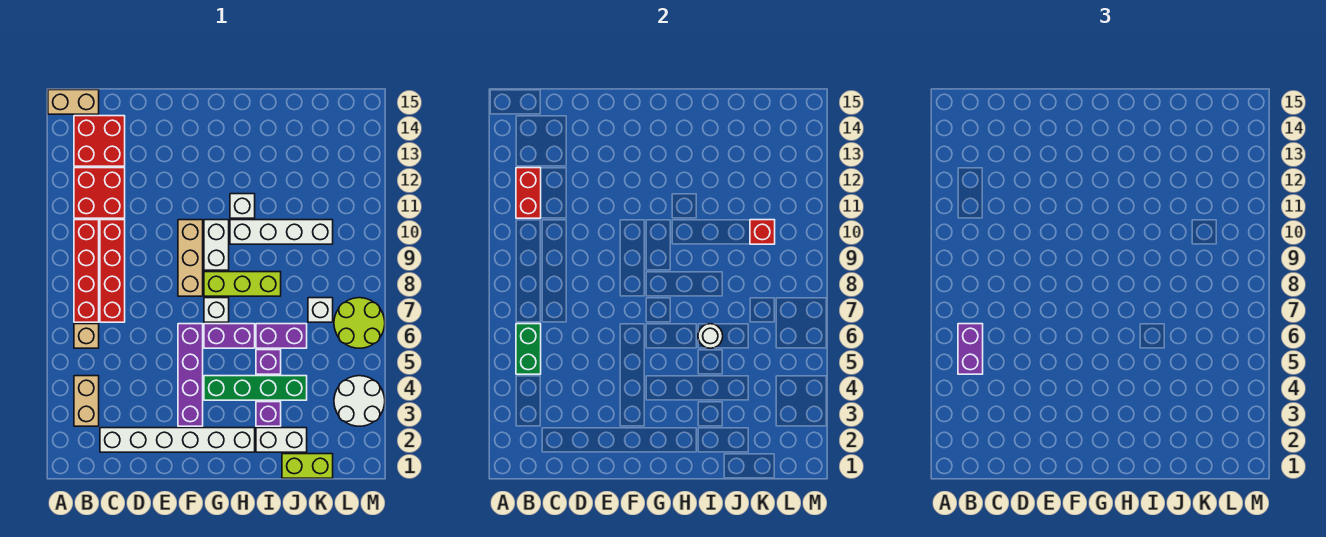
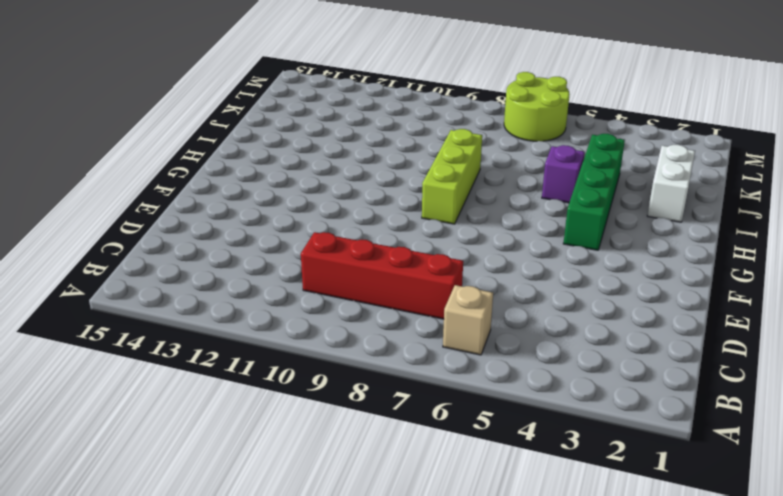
none -> tan 1x2 brick [48,90,99,114]
none -> tan 1x2 brick [74,376,99,426]
none -> red 1x4 brick [74,220,99,322]
none -> red 2x2 brick [74,168,125,218]

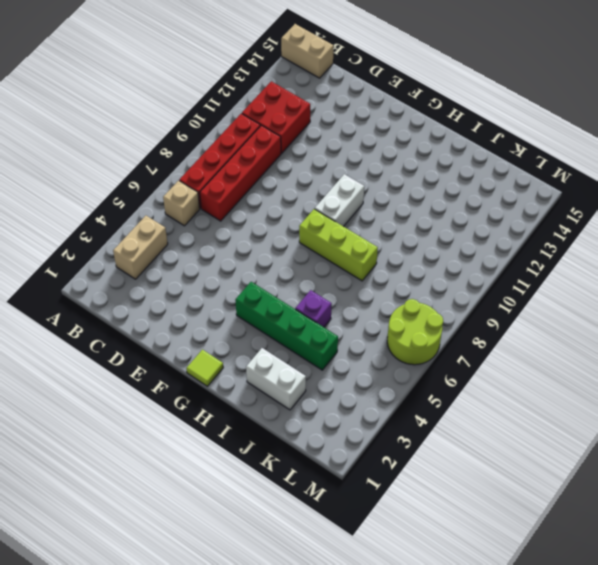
lime 1x1 tile [186,350,223,386] -> none
none -> red 2x2 brick [74,116,125,166]
none -> white 1x6 brick [100,428,255,452]
none -> purple 1x4 brick [178,324,203,426]
none -> tan 1x3 brick [178,220,203,296]

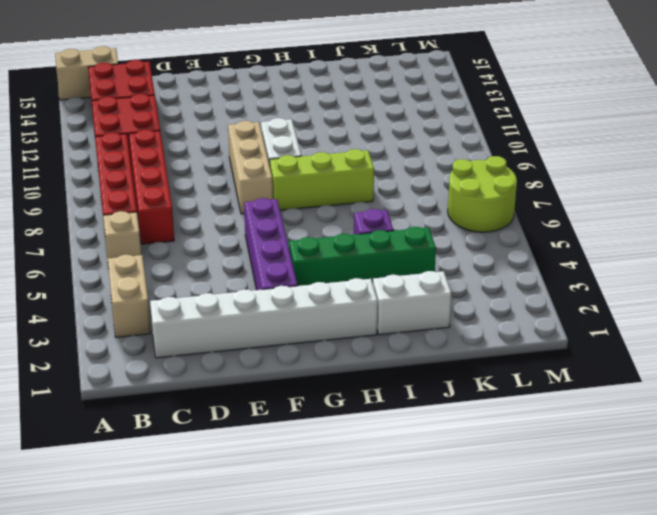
none -> purple 1x2 brick [204,324,255,348]
none -> white 1x1 brick [204,298,229,322]
none -> white 1x4 brick [230,220,333,244]
none -> white 1x1 brick [230,194,255,218]

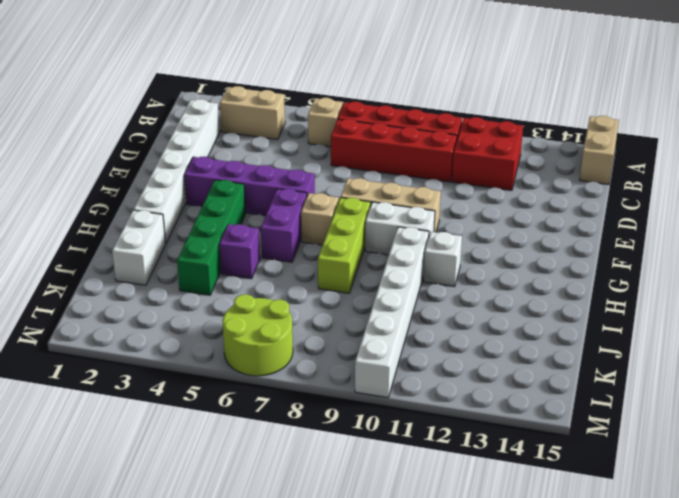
tan 1x1 brick [301,193,339,245] -> white 1x1 brick [204,298,229,322]
white 1x6 brick [355,227,429,398] -> white 1x4 brick [230,220,333,244]
none -> red 2x2 brick [74,116,125,166]
none -> purple 1x1 brick [256,402,281,426]
none -> purple 1x2 brick [256,324,307,348]
none -> lime 1x2 brick [282,454,333,478]

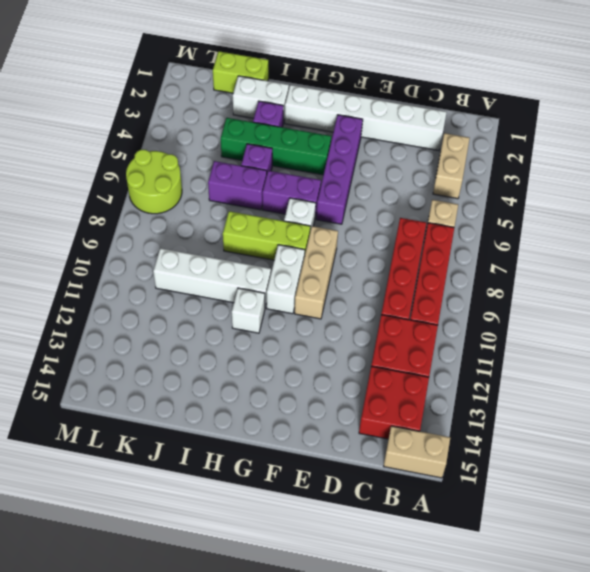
none -> white 1x1 brick [308,298,333,322]
none -> white 2x2 round brick [334,376,385,426]
none -> green 1x2 brick [516,324,541,374]
none -> red 1x2 brick [516,168,541,218]

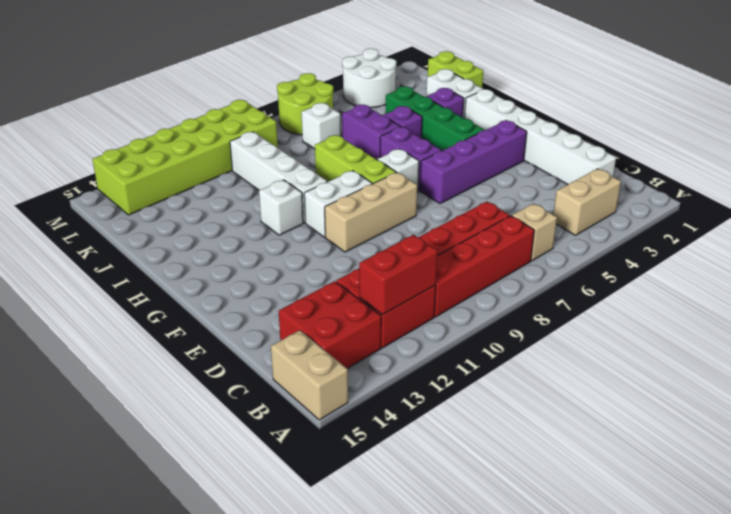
lime 2x6 brick [92,100,278,215] -> none
none -> green 1x2 brick [516,324,541,374]
none -> white 1x1 round brick [698,324,723,348]
none -> red 1x1 brick [750,220,775,244]
none -> purple 1x2 brick [958,324,983,374]

